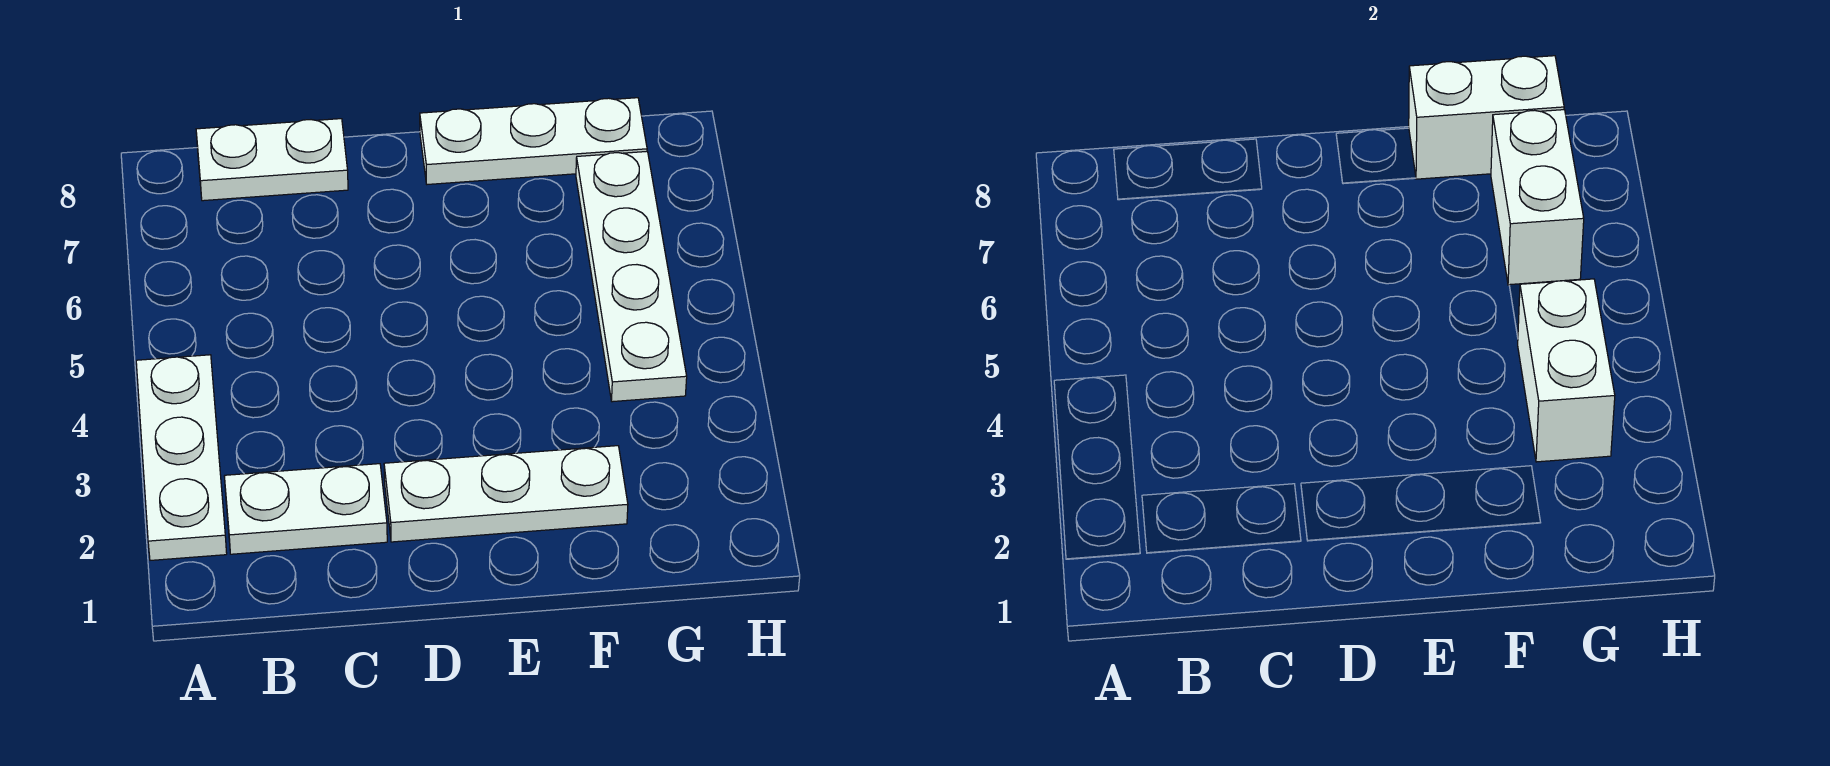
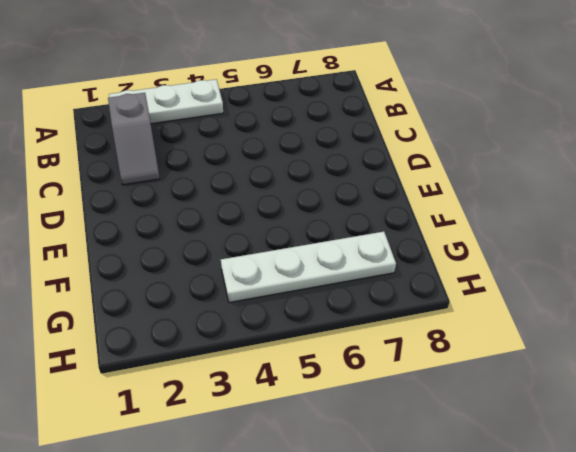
grey 1x2 slope [108,93,160,185] -> white 1x2 plate [224,464,387,554]
none -> white 1x2 plate [196,119,348,201]
none -> white 1x3 plate [384,446,628,542]

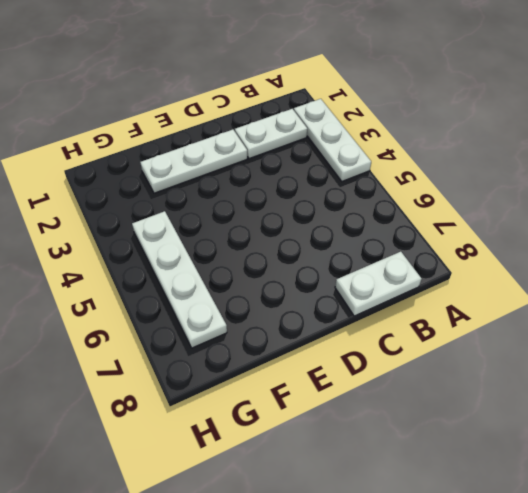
none -> white 1x3 plate [420,98,647,184]
none -> white 1x2 brick [1409,56,1564,179]

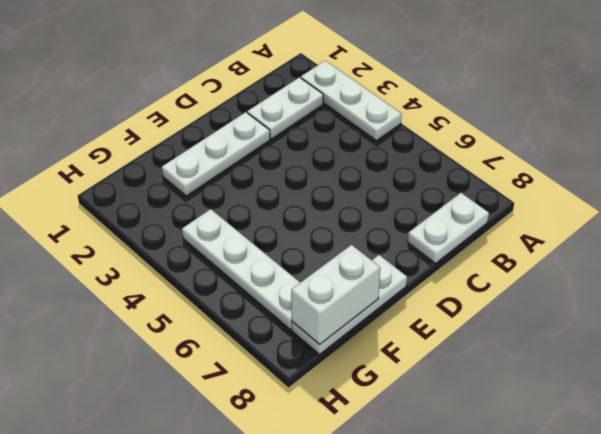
none -> white 1x2 brick [1518,279,1615,462]
none -> white 1x2 brick [1491,110,1584,285]

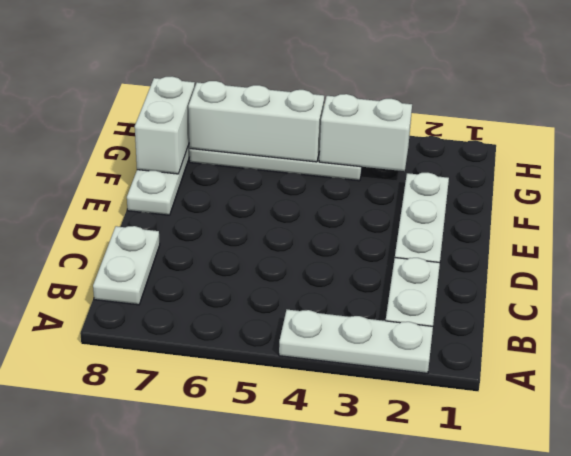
white 1x3 brick [188,81,324,162] -> white 1x2 brick [1491,110,1584,285]

